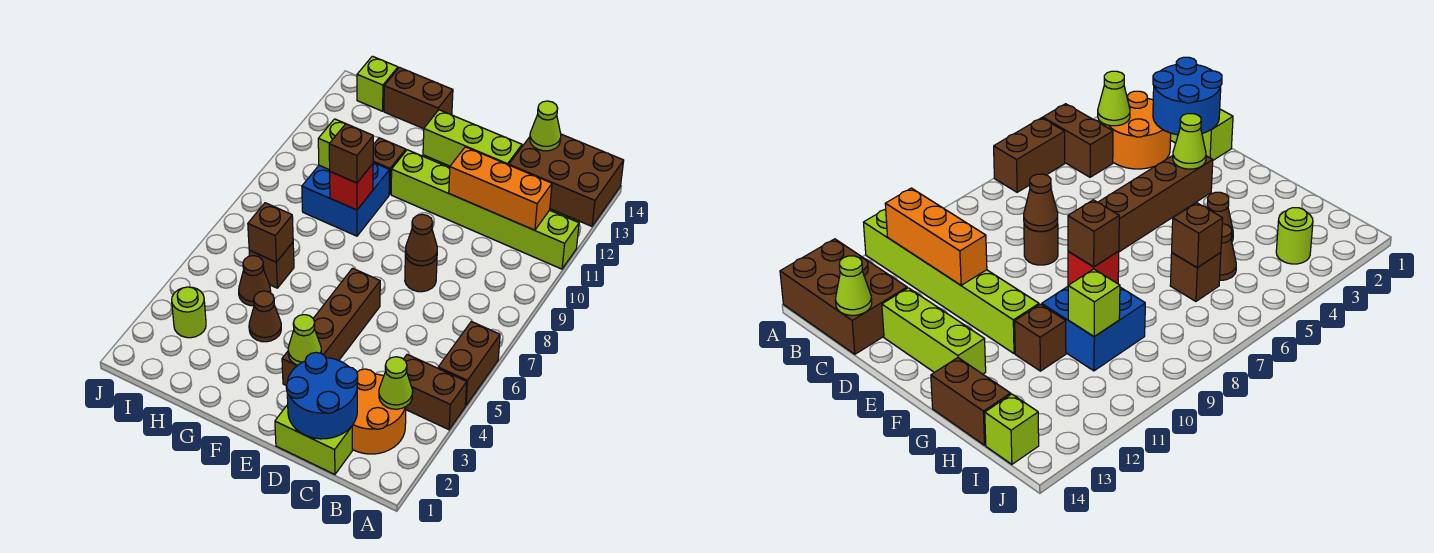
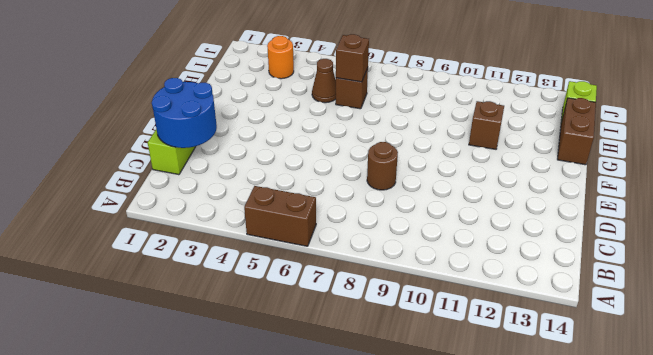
orange 1x1 round brick [267,36,294,79] -> lime 1x1 round brick [172,287,206,338]
none -> brown 1x2 brick [404,354,467,430]
none -> lime 1x6 brick [391,150,579,269]
none -> brown 2x3 brick [509,134,624,226]

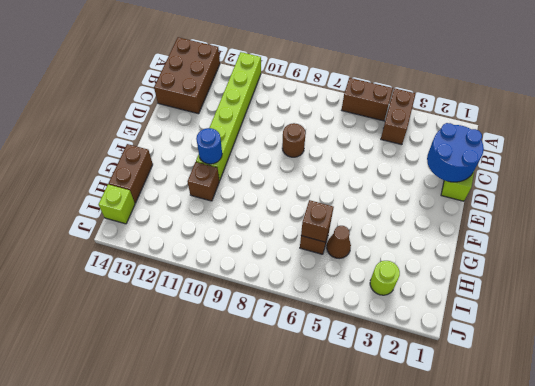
blue 1x1 round brick [196,128,222,164] -> none
none -> orange 2x2 round brick [352,369,406,454]
none -> lime 1x3 brick [423,110,522,166]
none -> brown 1x4 brick [282,268,380,385]

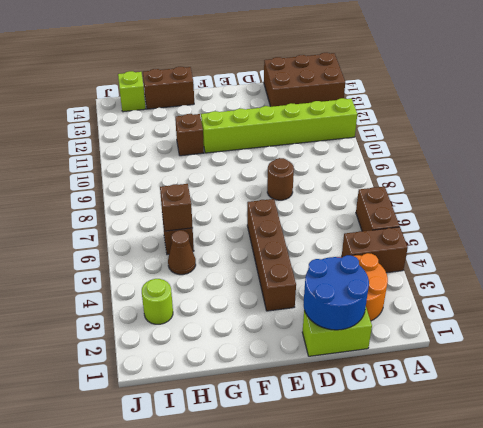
none -> lime 1x3 brick [423,110,522,166]
none -> brown 1x1 cone [249,291,281,342]
none -> blue 2x2 brick [302,163,389,236]

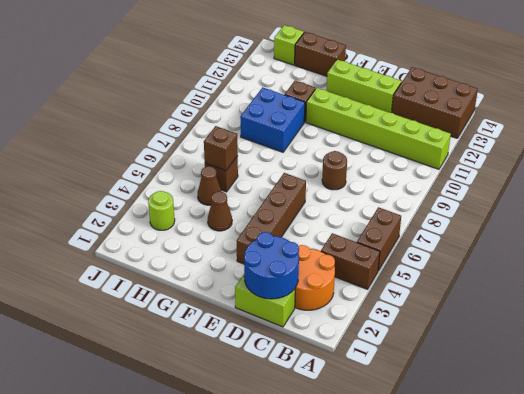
none -> lime 1x1 cone [379,357,413,409]
none -> orange 1x3 brick [449,147,552,230]
none -> lime 1x1 cone [530,101,561,151]

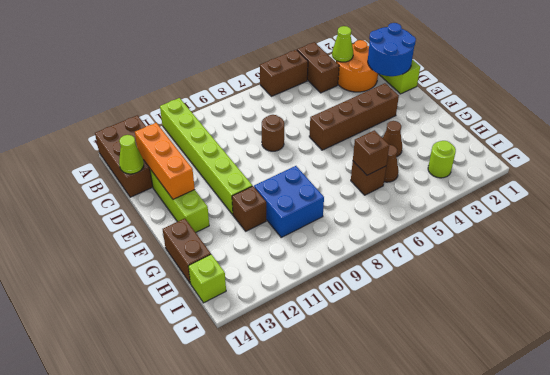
orange 1x3 brick [135,123,195,199] -> orange 1x3 brick moved to [449,147,552,230]
none -> brown 1x1 cone [405,214,437,266]
none -> lime 1x1 cone [288,315,321,365]
none -> red 1x1 brick [330,164,373,210]

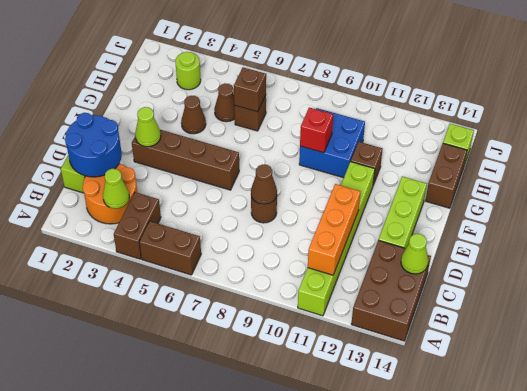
none -> lime 1x1 brick [318,119,345,170]
none -> brown 1x1 brick [329,124,373,183]

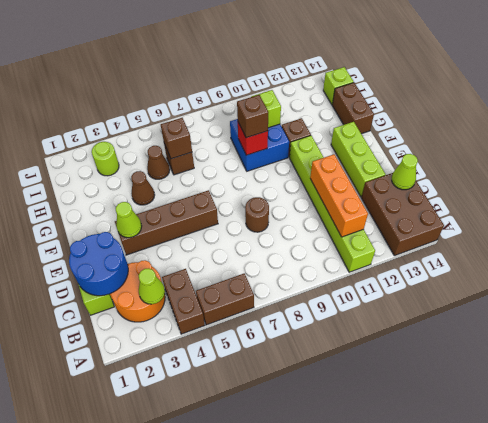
none -> brown 1x1 cone [405,214,437,266]

